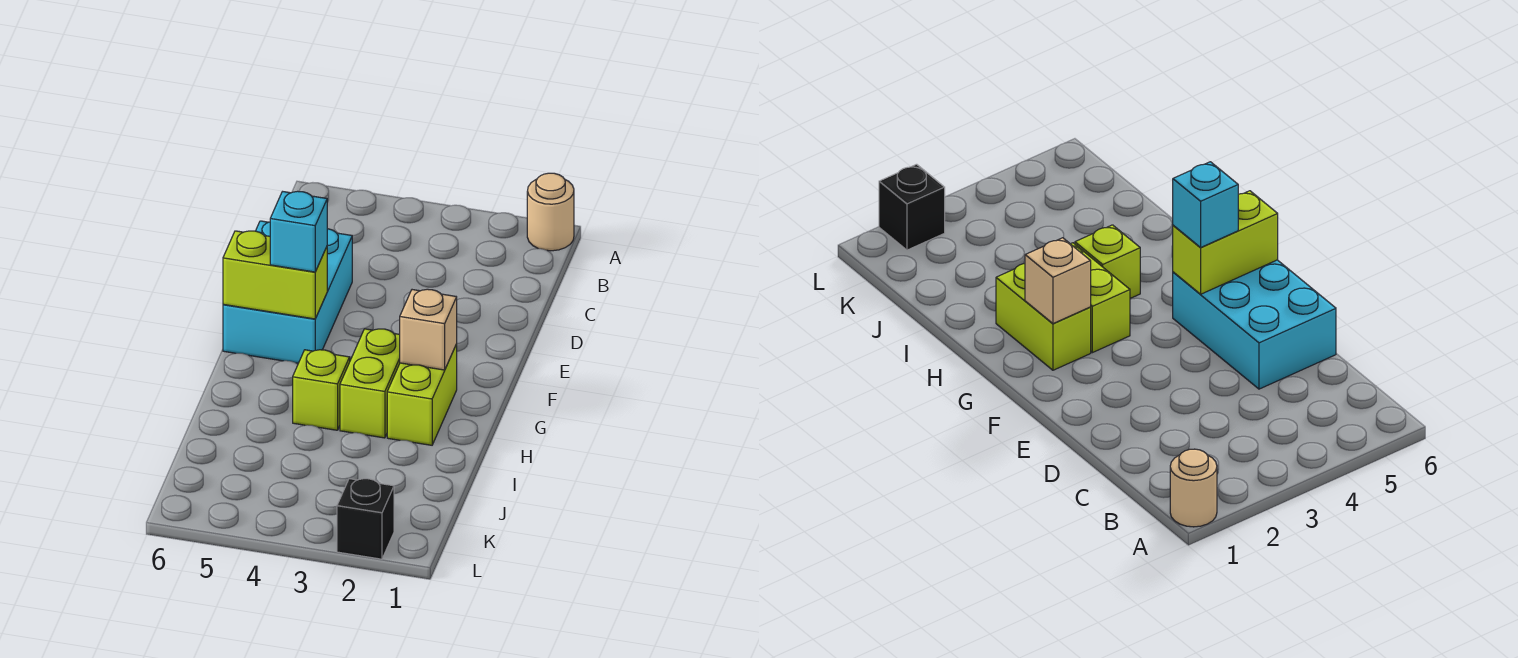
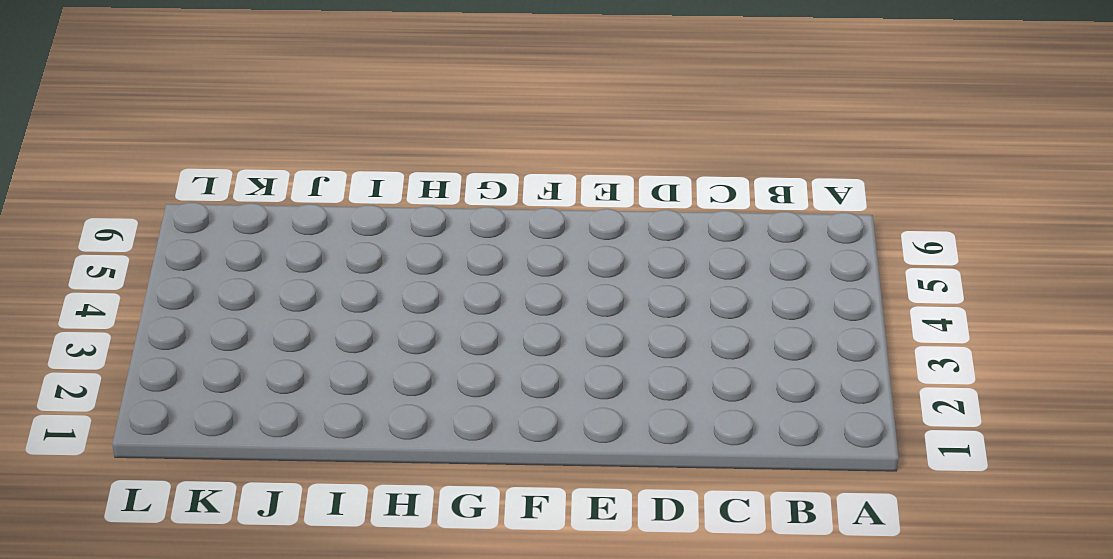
none -> tan 1x1 round brick [527,173,574,251]
none -> cyan 2x3 brick [223,221,352,363]

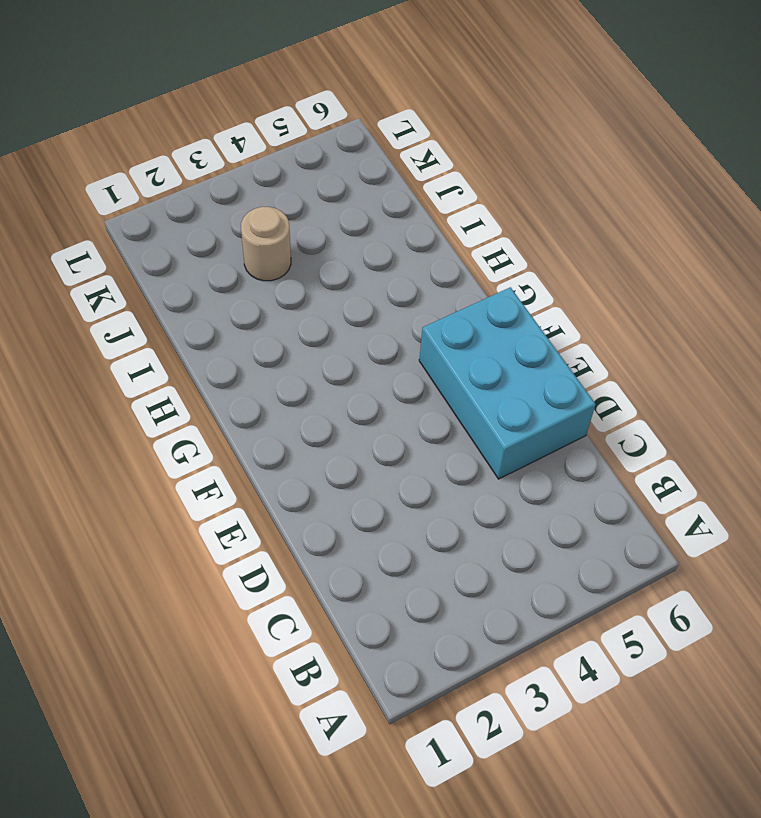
tan 1x1 round brick [241,207,291,281] -> tan 1x1 round brick moved to [527,173,574,251]
none -> lime 1x2 brick [387,344,457,445]
none -> lime 1x2 brick [340,329,400,438]

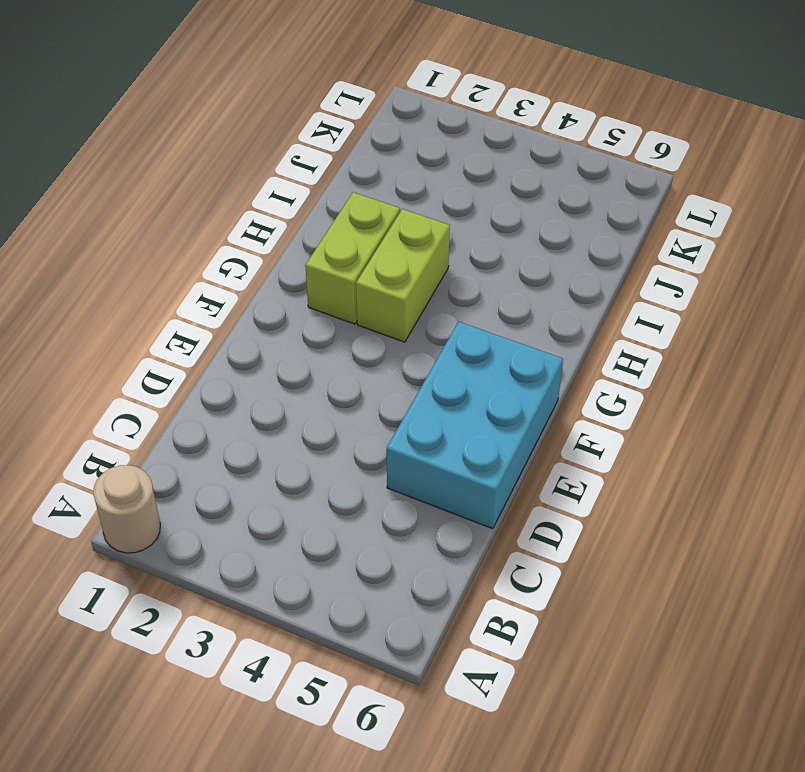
none -> lime 1x1 brick [293,350,350,430]
none -> black 1x1 brick [337,479,394,559]

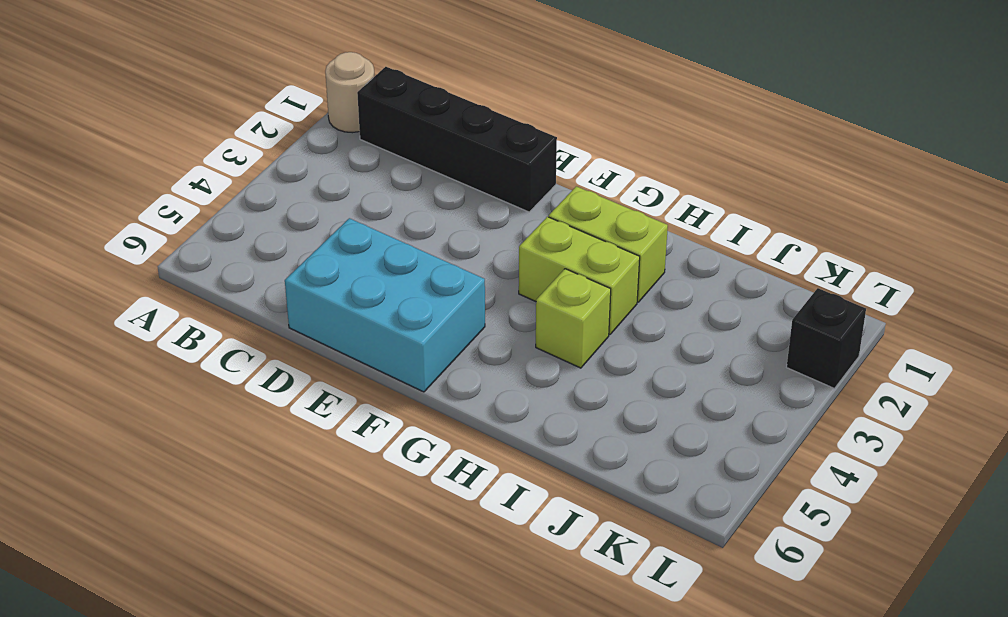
black 1x4 brick [357,67,557,212] -> none
none -> lime 1x2 brick [223,231,327,319]
none -> tan 1x1 brick [400,289,457,370]

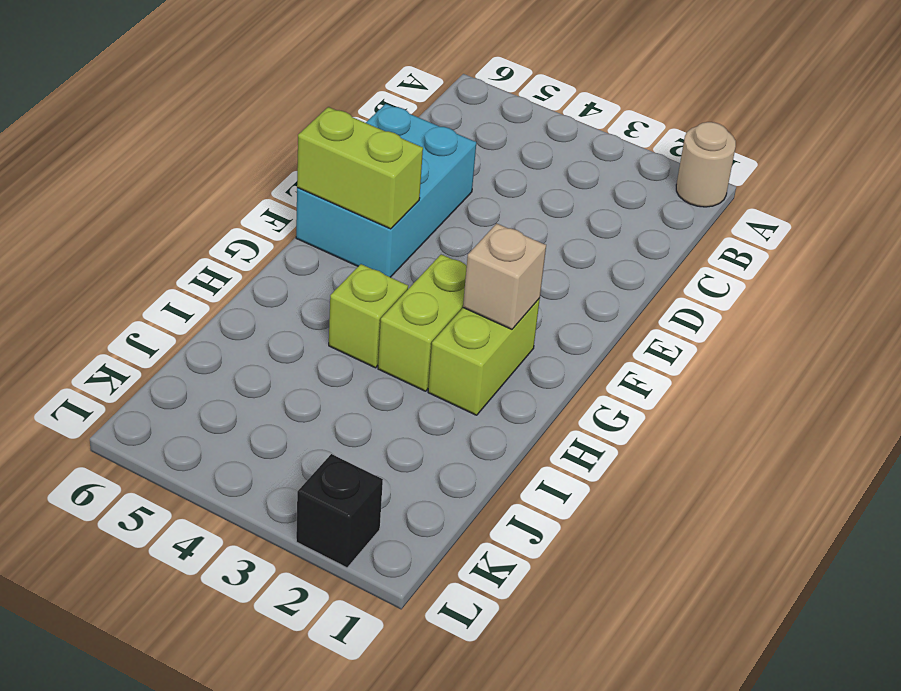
none -> cyan 1x1 brick [270,191,327,272]

